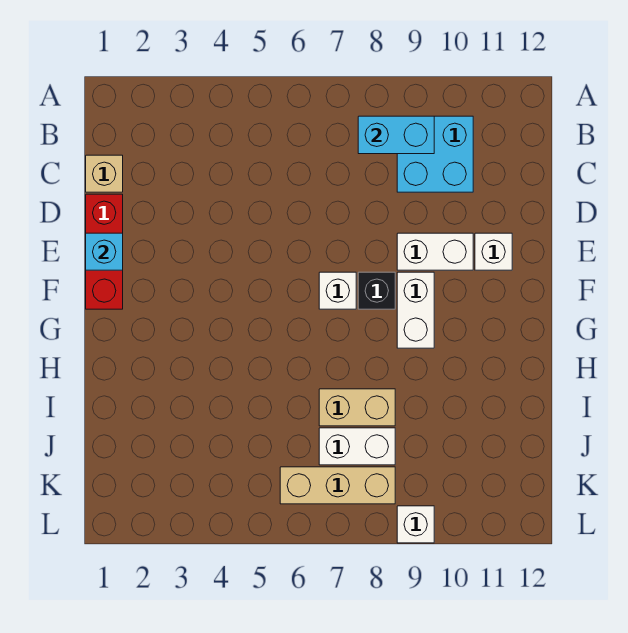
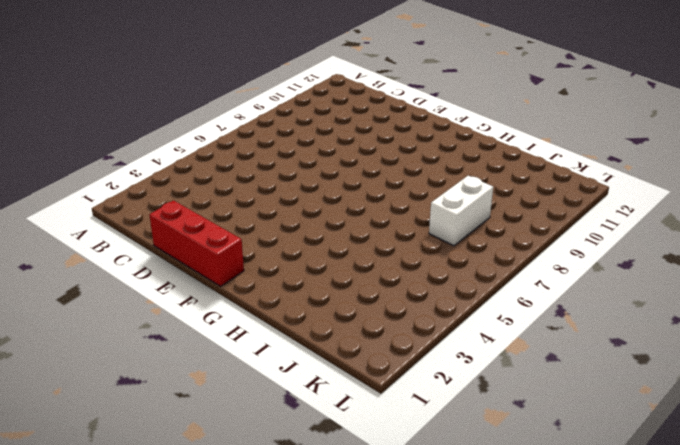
none -> cyan 2x2 brick [397,116,473,192]
none -> tan 1x1 brick [86,155,123,192]
none -> white 1x2 brick [397,233,473,270]

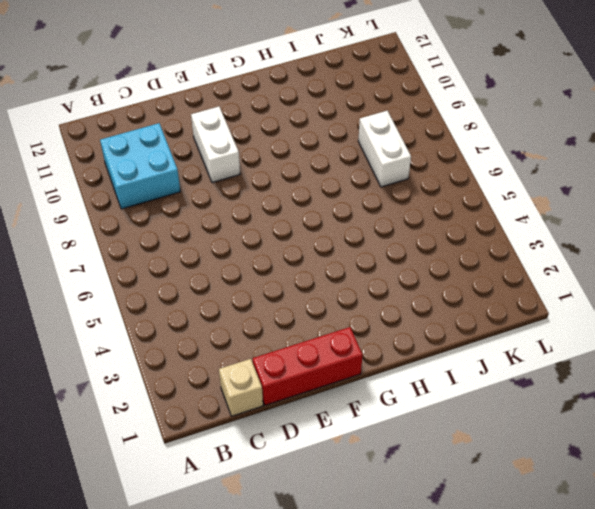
none -> white 1x1 brick [475,233,512,270]
none -> white 1x1 brick [319,272,356,309]
none -> black 1x1 brick [358,272,395,309]

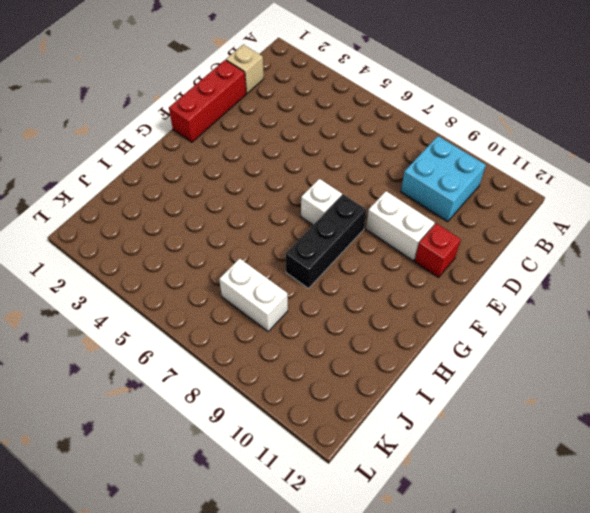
red 1x1 brick [415,223,461,278] -> white 1x1 brick [475,233,512,270]
black 1x3 brick [286,194,366,288] -> black 1x1 brick [358,272,395,309]
none -> white 1x2 brick [397,272,434,348]
none -> tan 1x2 brick [319,389,395,426]
none -> tan 1x3 brick [280,467,395,504]

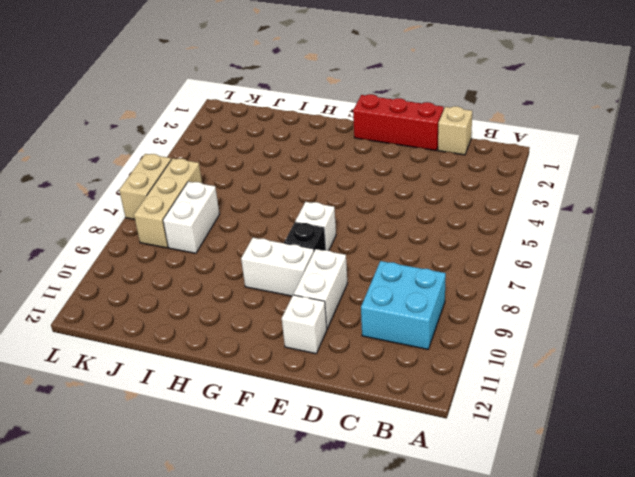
tan 1x2 brick [119,154,171,219] -> tan 1x2 brick moved to [319,389,395,426]
none -> white 1x1 brick [397,506,434,543]
none -> cyan 1x2 brick [358,116,434,154]
none -> cyan 1x1 brick [86,233,123,270]

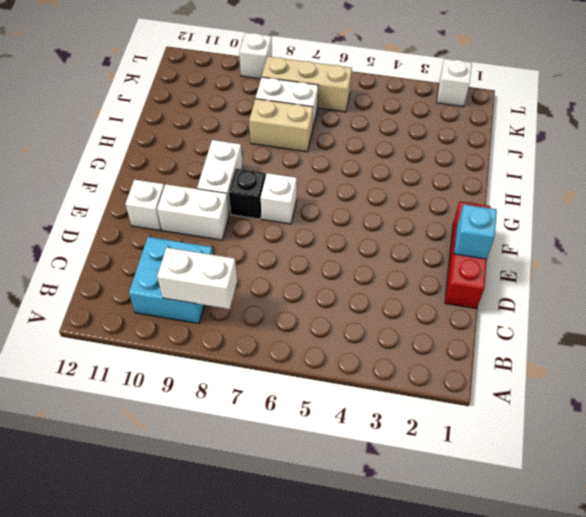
white 1x2 brick [157,248,237,309] -> cyan 1x2 brick [358,116,434,154]
white 1x1 brick [437,59,472,107] -> none
none -> tan 1x1 brick [86,155,123,192]

